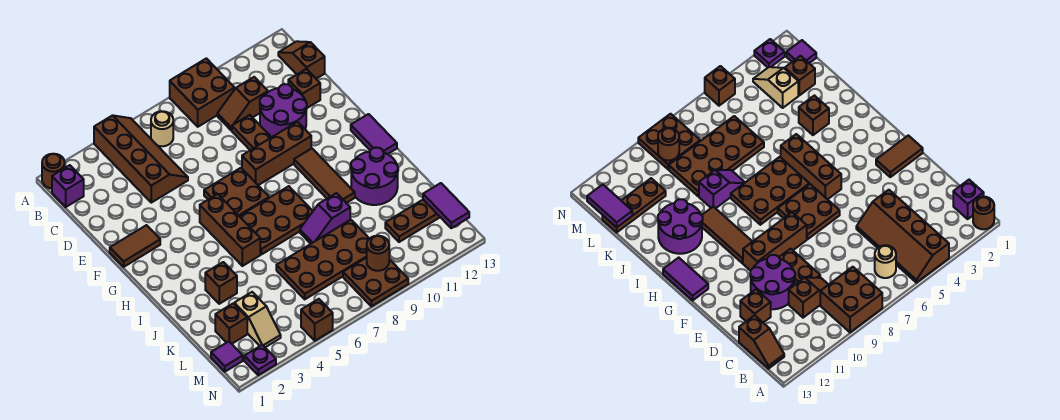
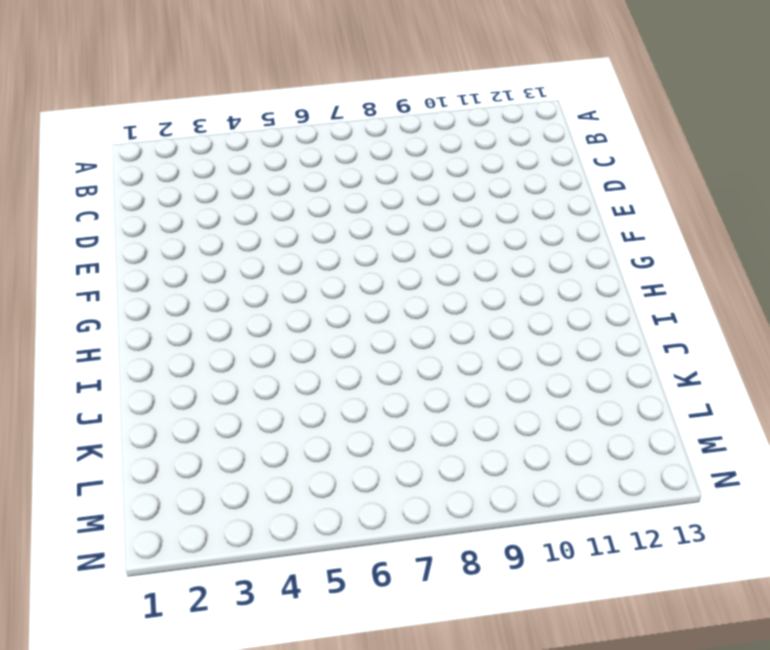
none -> brown 1x1 round brick [42,154,65,189]
none -> brown 2x4 slope [94,115,188,203]
none -> brown 2x2 brick [170,58,235,127]
none -> purple 1x1 brick [52,165,84,207]

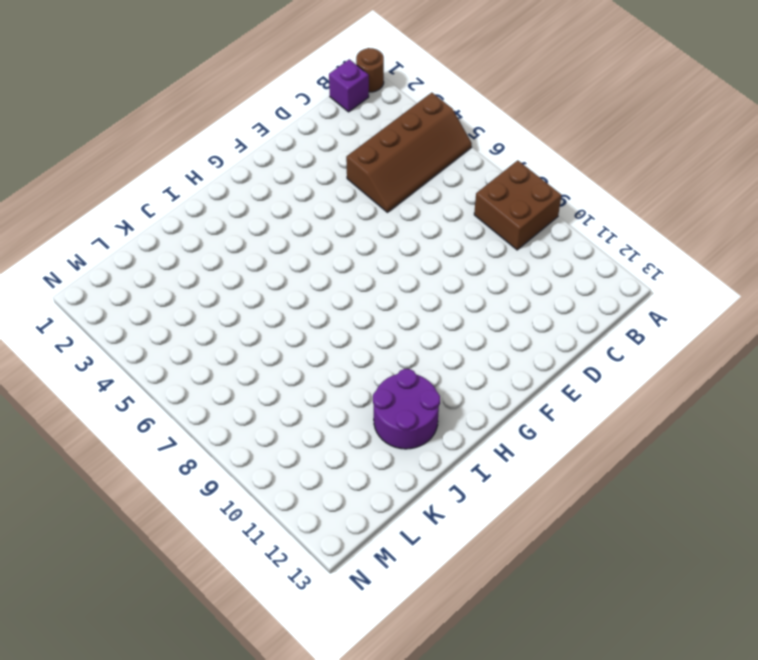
none -> tan 1x1 round brick [151,111,173,146]
none -> brown 1x2 slope [278,41,325,79]
none -> brown 1x2 slope [217,77,268,130]
none -> brown 1x2 plate [232,115,271,150]

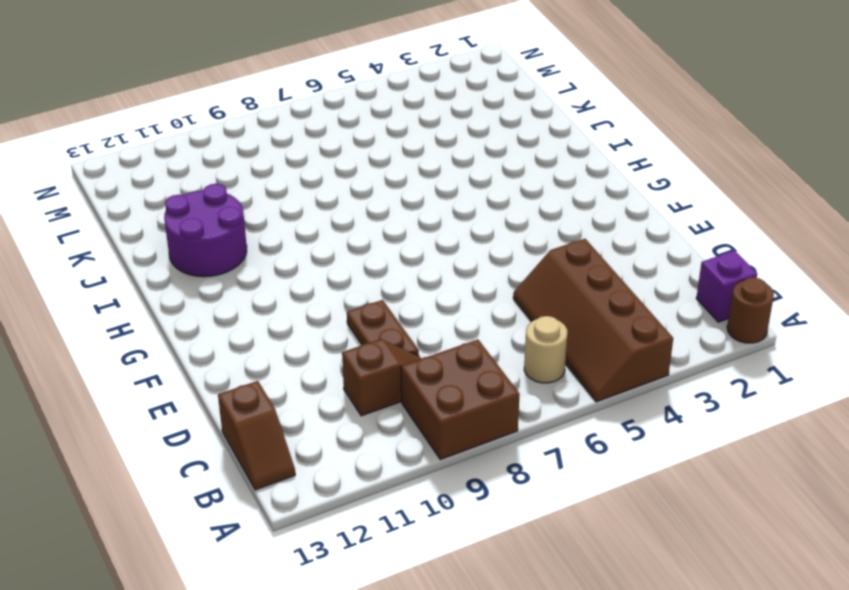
none -> purple 2x2 round brick [260,84,307,137]
none -> brown 1x1 brick [288,69,320,108]
none -> brown 1x2 tile [110,225,160,267]
none -> brown 2x2 plate [204,168,269,216]

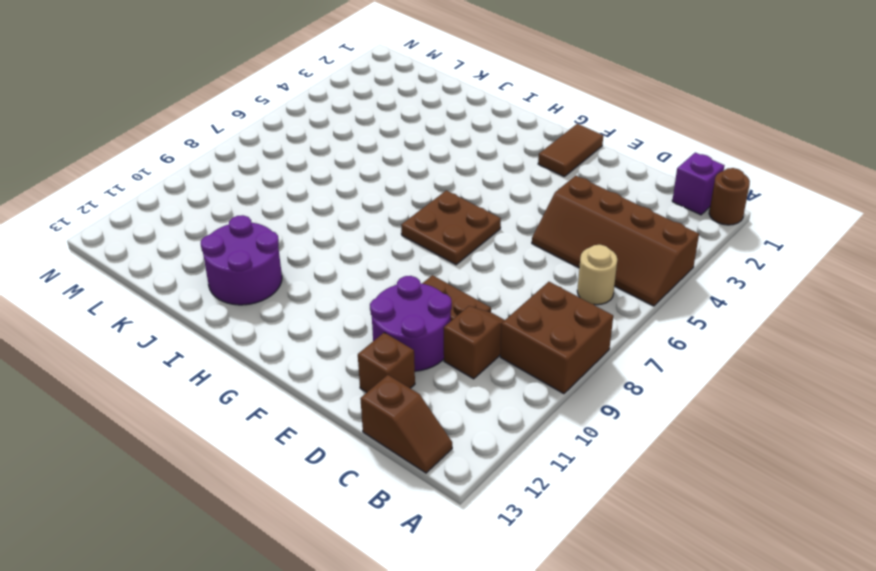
none -> brown 1x3 brick [242,122,311,185]
none -> brown 1x3 brick [200,194,260,266]
none -> brown 1x3 tile [294,148,355,203]
none -> purple 1x2 tile [351,114,397,154]

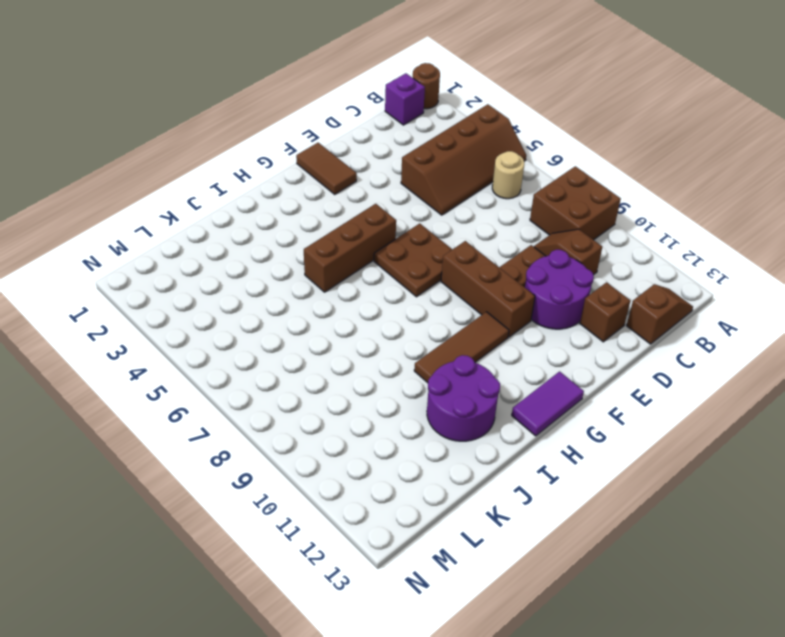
none -> brown 2x3 plate [240,186,313,254]
none -> brown 1x1 brick [205,262,237,304]
none -> purple 1x2 slope [300,193,350,244]
none -> brown 2x4 plate [276,220,369,299]

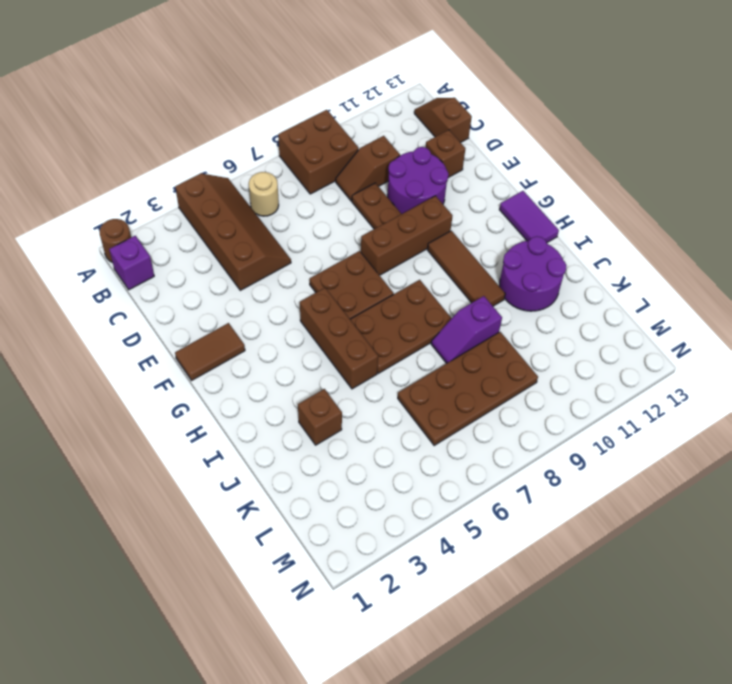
none -> brown 1x1 brick [215,303,247,344]
none -> tan 1x2 slope [234,292,281,347]
none -> brown 1x3 plate [385,200,440,242]
none -> purple 1x1 tile [211,342,243,372]

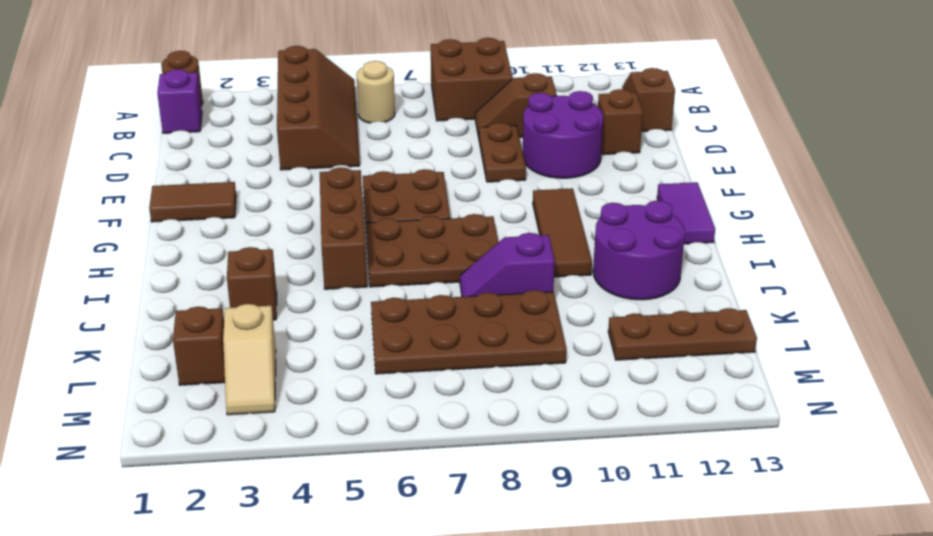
none -> brown 1x3 brick [242,122,311,185]
none -> purple 1x1 tile [211,342,243,372]
none -> brown 2x2 plate [343,258,408,306]
none -> purple 1x1 plate [244,345,276,375]

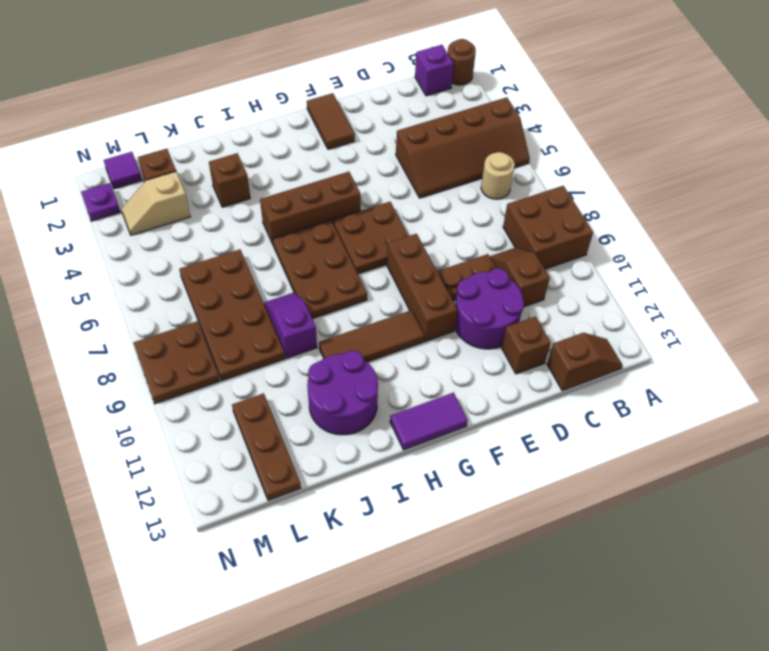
none -> brown 1x1 brick [301,299,333,341]
none -> purple 1x2 tile [423,183,469,228]
none -> brown 1x1 round brick [367,236,389,271]

